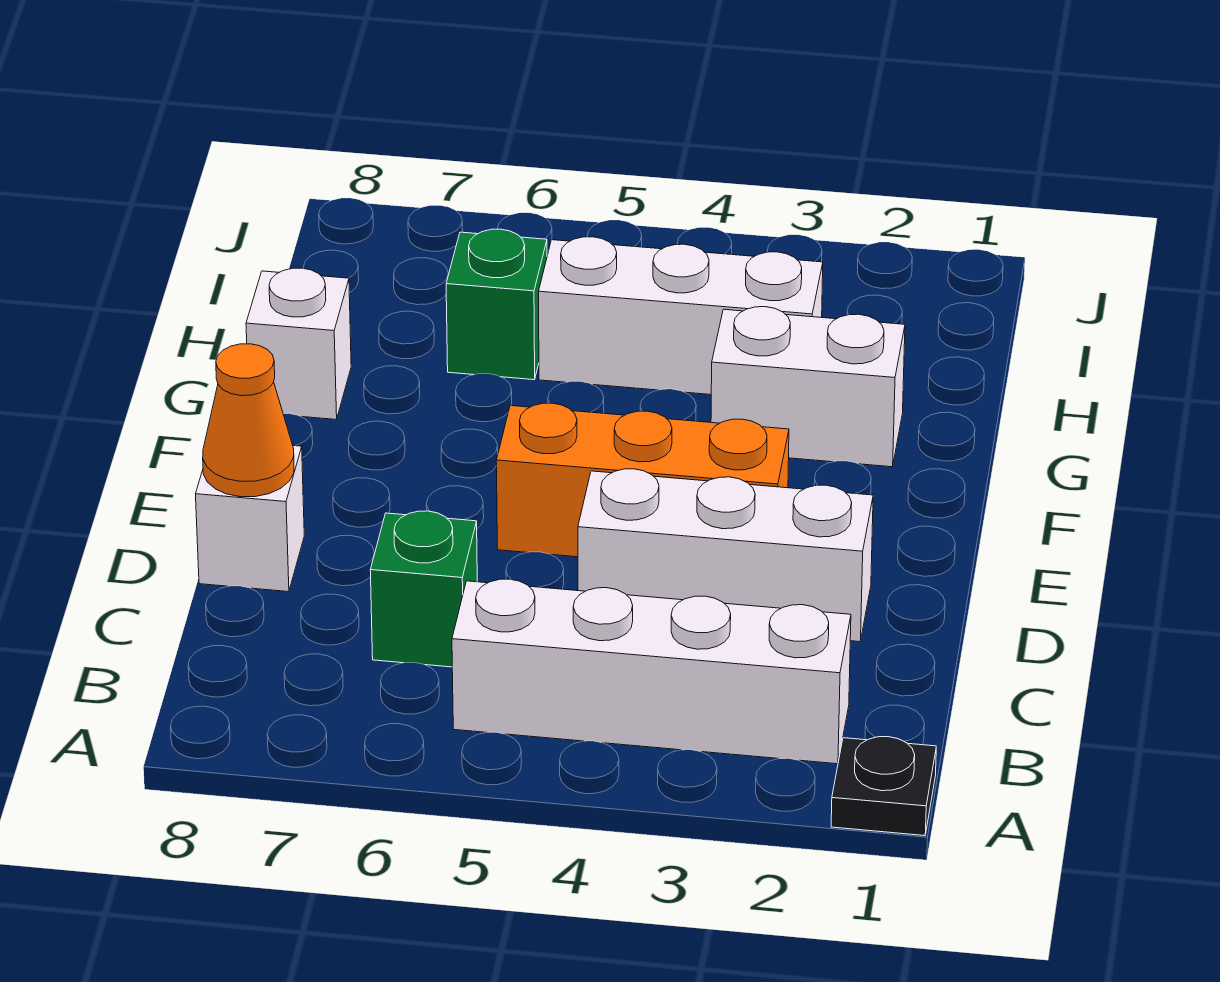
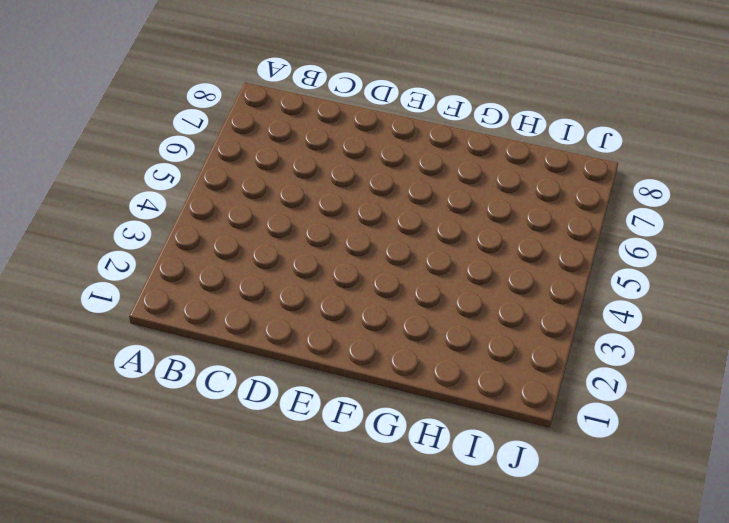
none -> black 1x1 plate [831,737,936,836]
none -> white 1x4 brick [452,579,851,764]

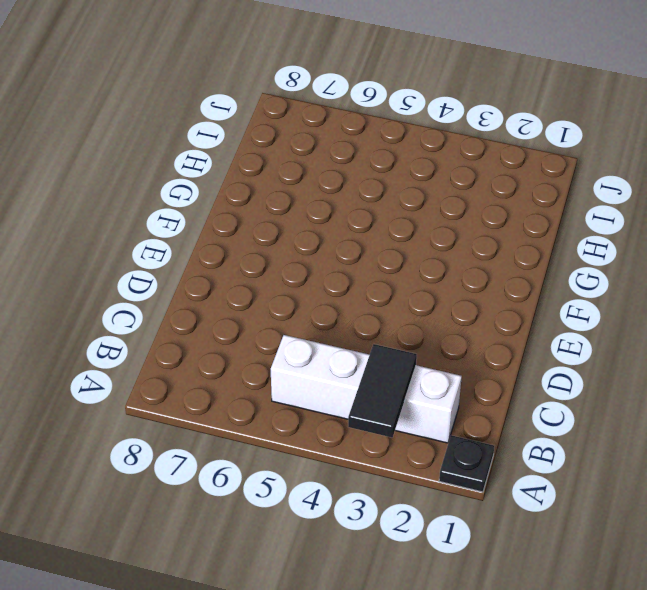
black 1x2 tile [348,344,417,437] -> none
none -> green 1x1 brick [370,511,477,667]
none -> white 1x3 brick [578,469,873,642]

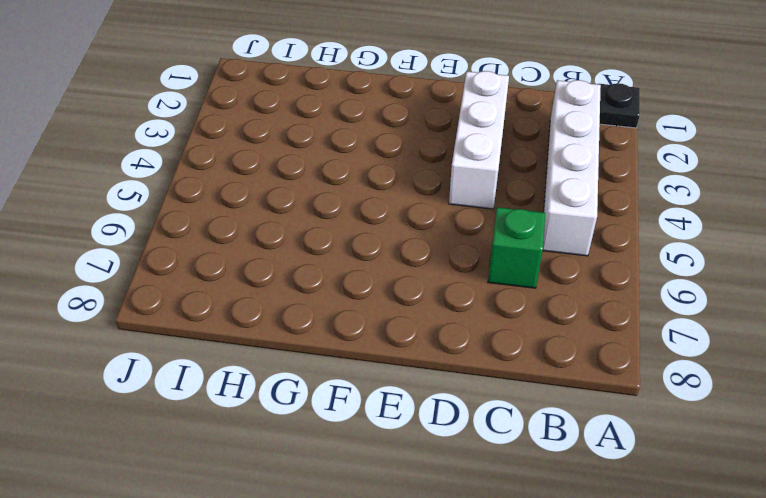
none -> white 1x1 brick [196,446,304,592]
none -> orange 1x3 brick [496,403,789,557]

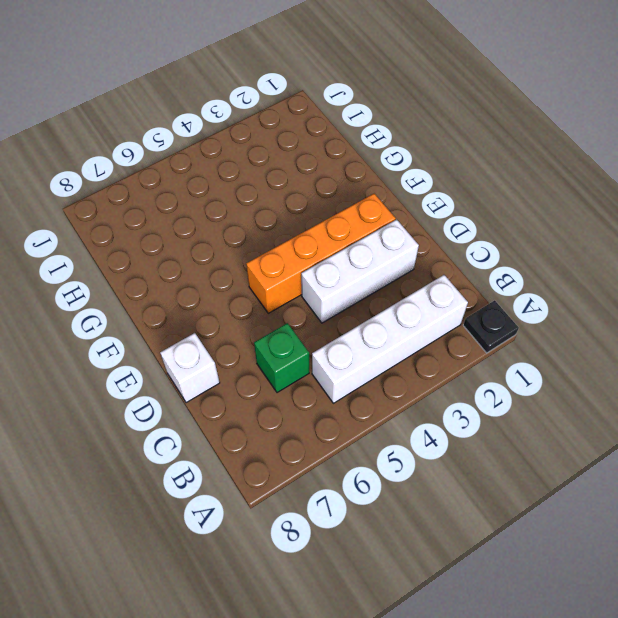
orange 1x4 brick [246,194,396,313] -> orange 1x3 brick [496,403,789,557]
none -> white 1x2 brick [711,307,905,467]
none -> white 1x1 brick [246,268,351,419]

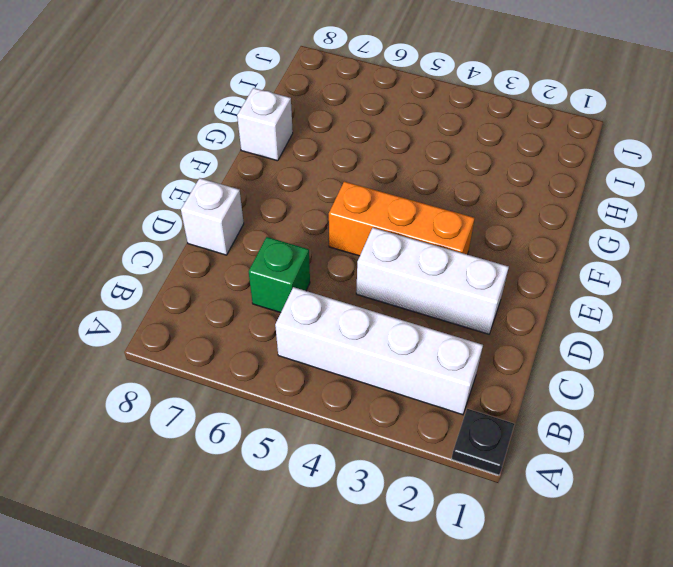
none -> white 1x2 brick [711,307,905,467]
none -> white 1x3 brick [539,237,823,395]

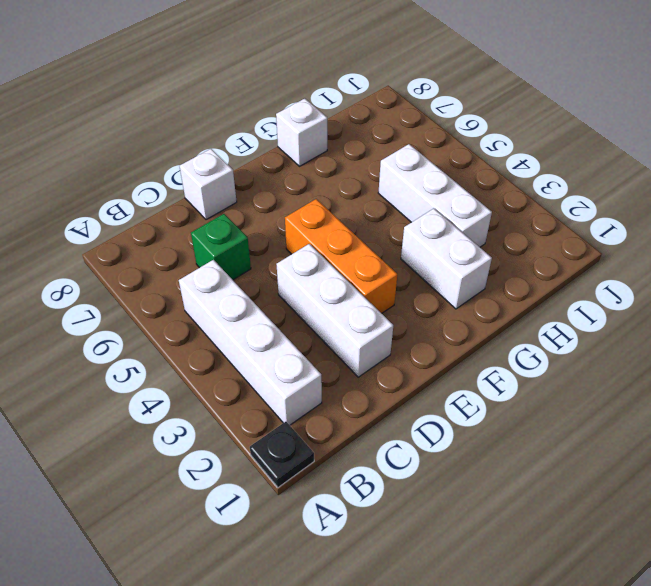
none -> green 1x1 brick [446,229,547,380]
none -> orange 1x1 cone [203,344,294,497]

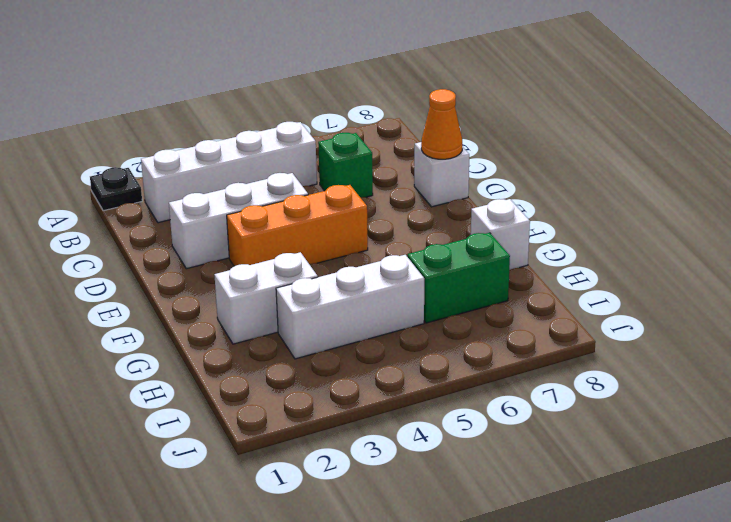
green 1x2 brick [408,233,510,323] -> green 1x1 brick [446,229,547,380]

